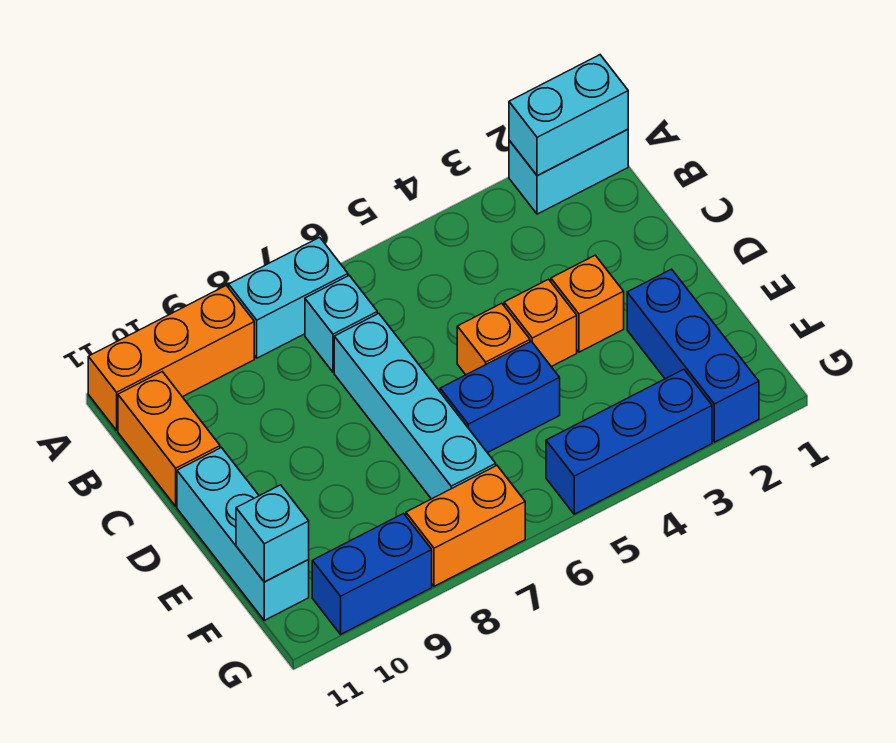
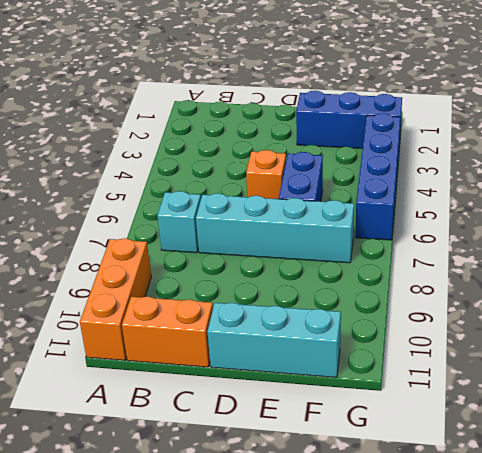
blue 1x4 brick [355,114,401,240] -> blue 1x3 brick [546,369,712,514]
none -> cyan 1x2 brick [509,129,628,214]
none -> cyan 1x2 brick [229,237,348,358]
none -> orange 1x1 brick [551,255,624,352]

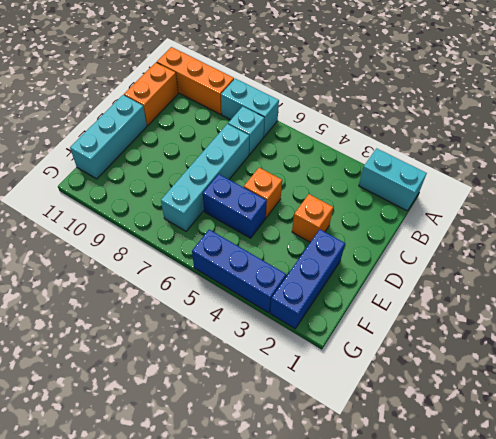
none -> orange 1x1 brick [504,279,577,367]
none -> orange 1x2 brick [406,466,525,586]
none -> blue 1x2 brick [312,514,432,634]

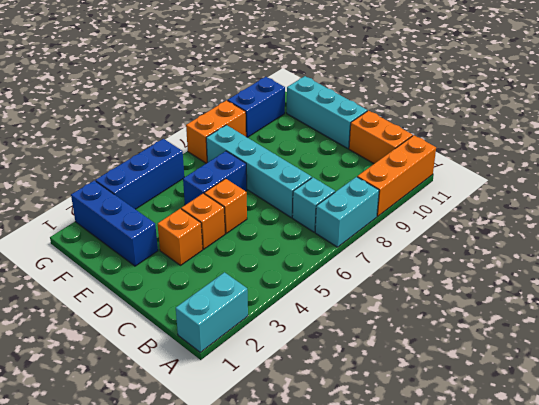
none -> cyan 1x2 brick [509,55,628,176]
none -> cyan 1x1 brick [236,485,309,582]

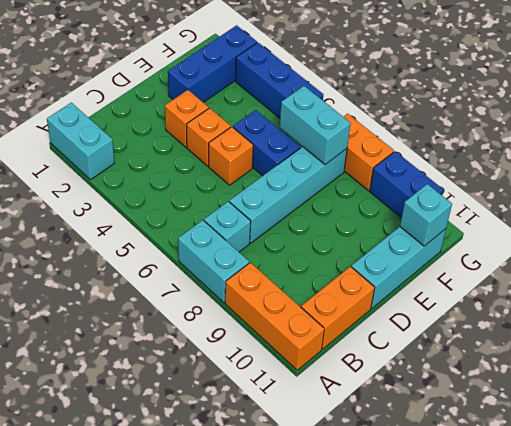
cyan 1x2 brick [280,86,351,165] -> cyan 1x2 brick moved to [509,55,628,176]

